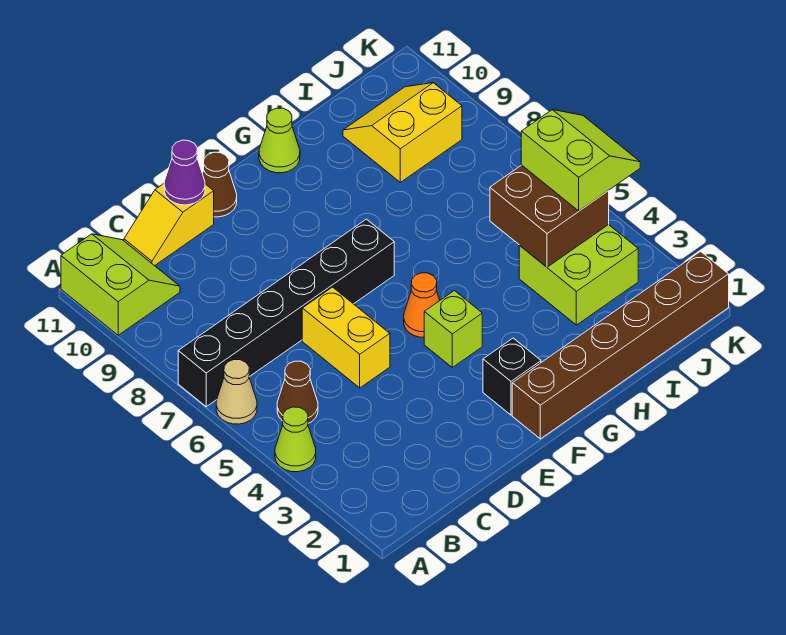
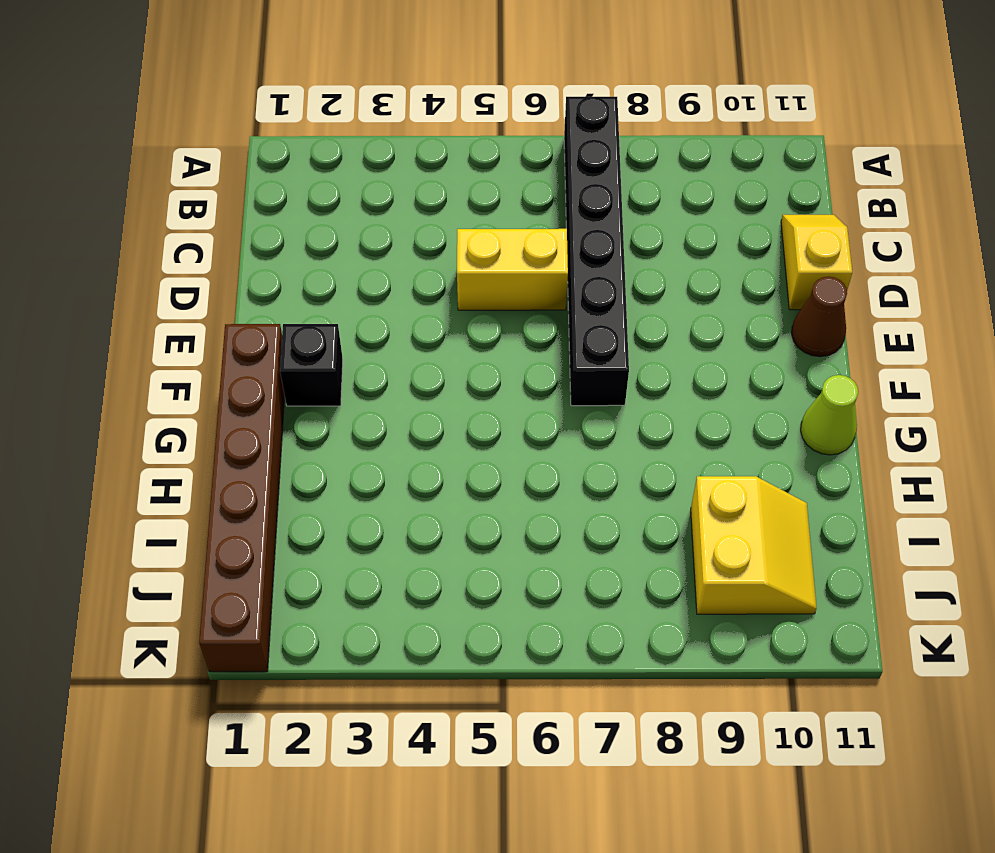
none -> lime 1x1 cone [275,407,316,472]
none -> tan 1x1 cone [216,360,257,424]
none -> lime 2x2 slope [61,234,180,335]

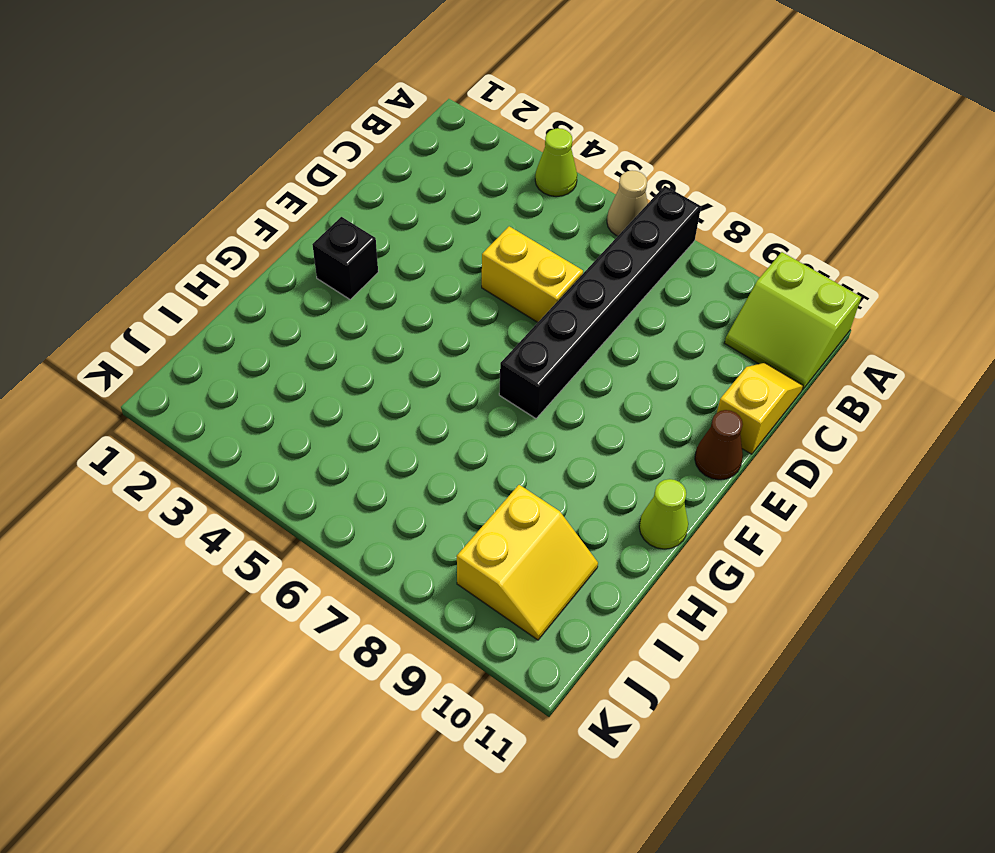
none -> brown 1x1 cone [277,361,318,423]
none -> brown 1x6 brick [512,252,729,439]
none -> lime 1x1 brick [424,291,482,367]

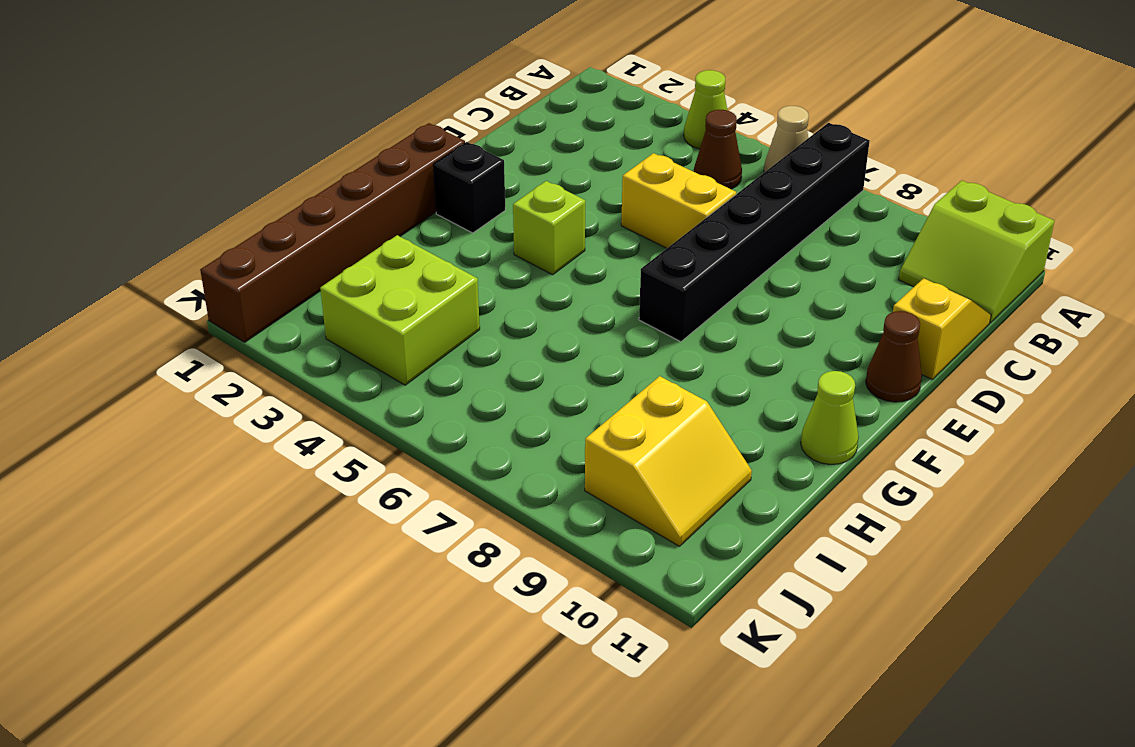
none -> orange 1x1 cone [404,273,440,337]
none -> purple 1x1 cone [164,140,205,205]
none -> brown 2x2 brick [490,165,609,267]

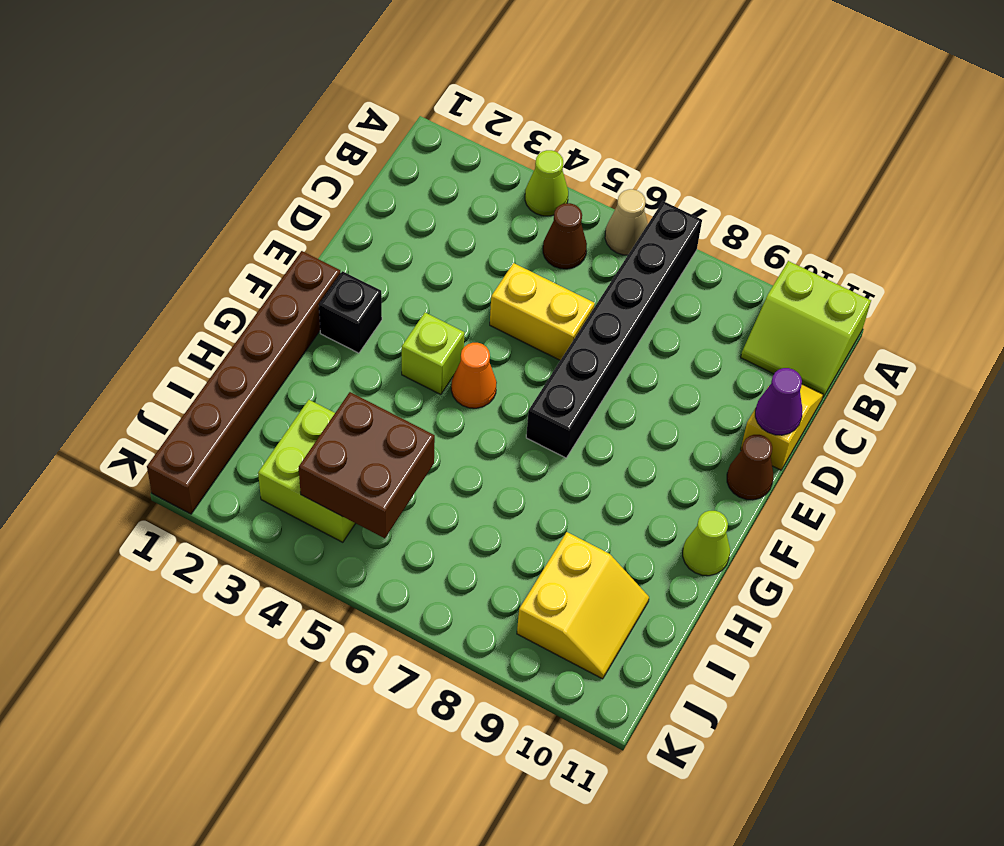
none -> lime 2x2 slope [521,110,640,211]

